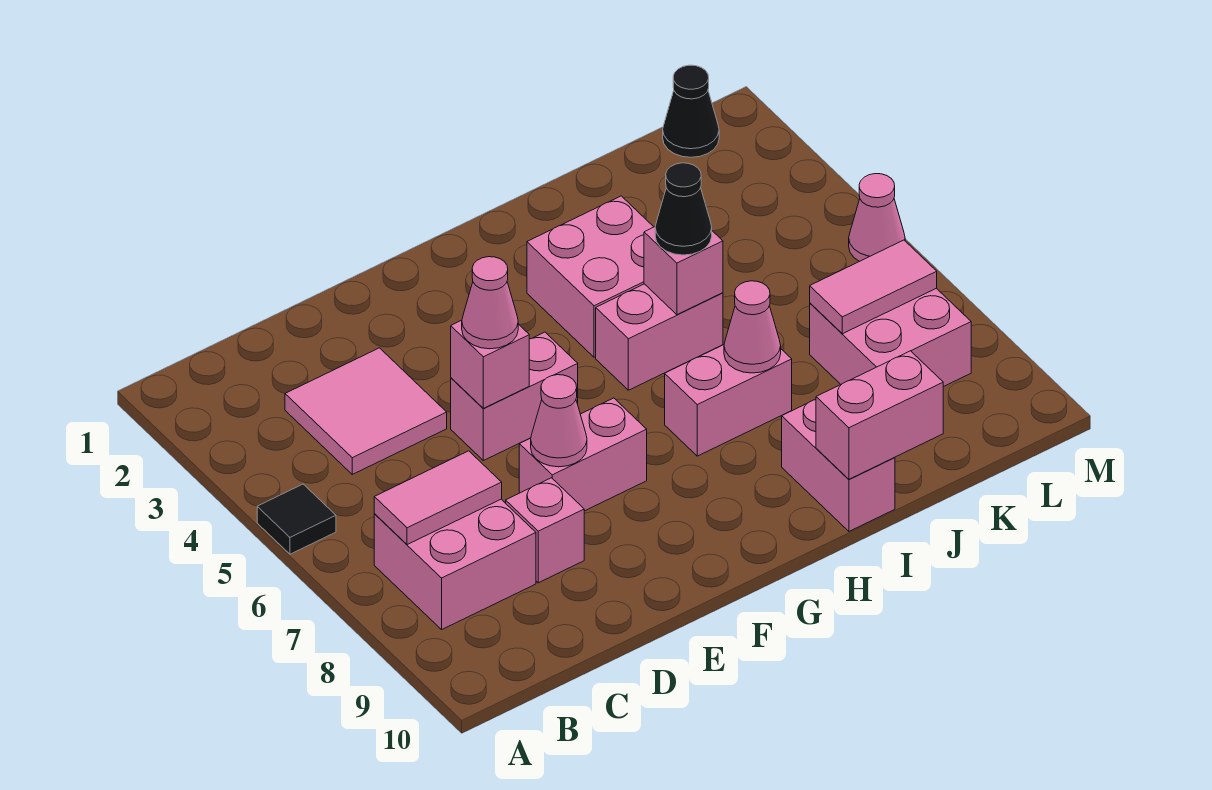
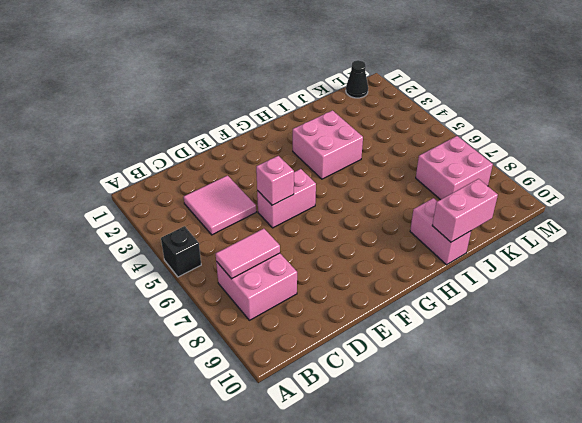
black 1x1 brick [161,226,201,277] -> black 1x1 tile [257,484,336,554]
none -> pink 1x1 brick [506,478,584,583]
none -> pink 1x2 brick [519,398,647,511]
none -> pink 1x2 brick [596,284,723,390]

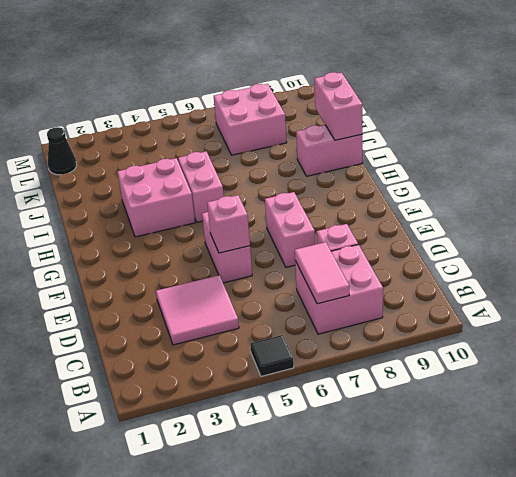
none -> pink 1x2 brick [665,345,792,456]
none -> pink 1x1 cone [849,174,905,262]
none -> pink 1x1 cone [531,375,587,467]

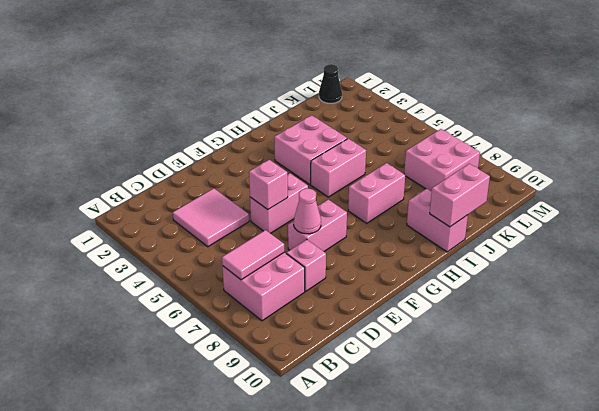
none -> black 1x1 tile [257,484,336,554]
none -> pink 1x1 cone [849,174,905,262]
none -> pink 1x1 brick [644,227,723,315]

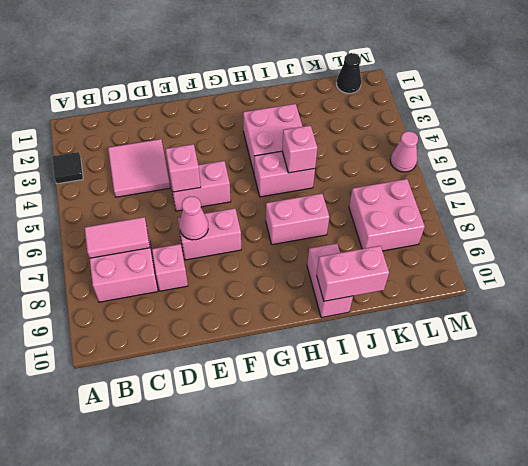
black 1x1 tile [52,152,83,184] -> black 1x1 tile moved to [257,484,336,554]
none -> pink 1x1 cone [724,281,781,373]
none -> pink 1x2 tile [810,240,937,334]
none -> pink 1x1 cone [462,257,518,349]

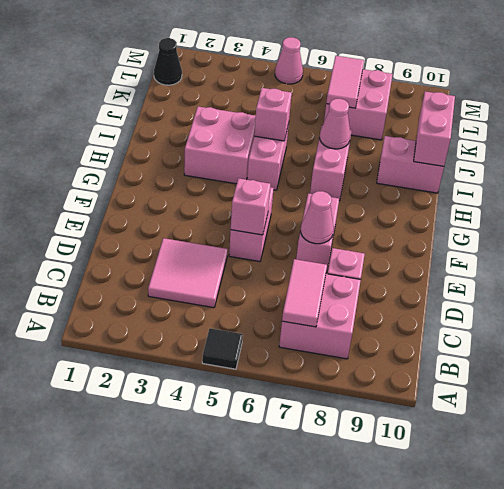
none -> pink 1x1 cone [462,257,518,349]
none -> black 1x1 cone [655,163,712,255]

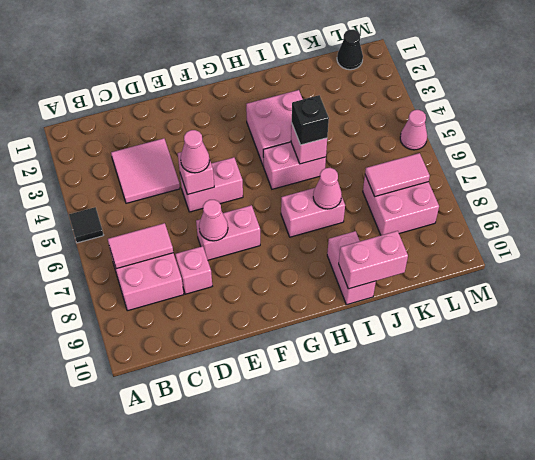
black 1x1 brick [292,95,329,145] -> black 1x1 cone [655,163,712,255]

